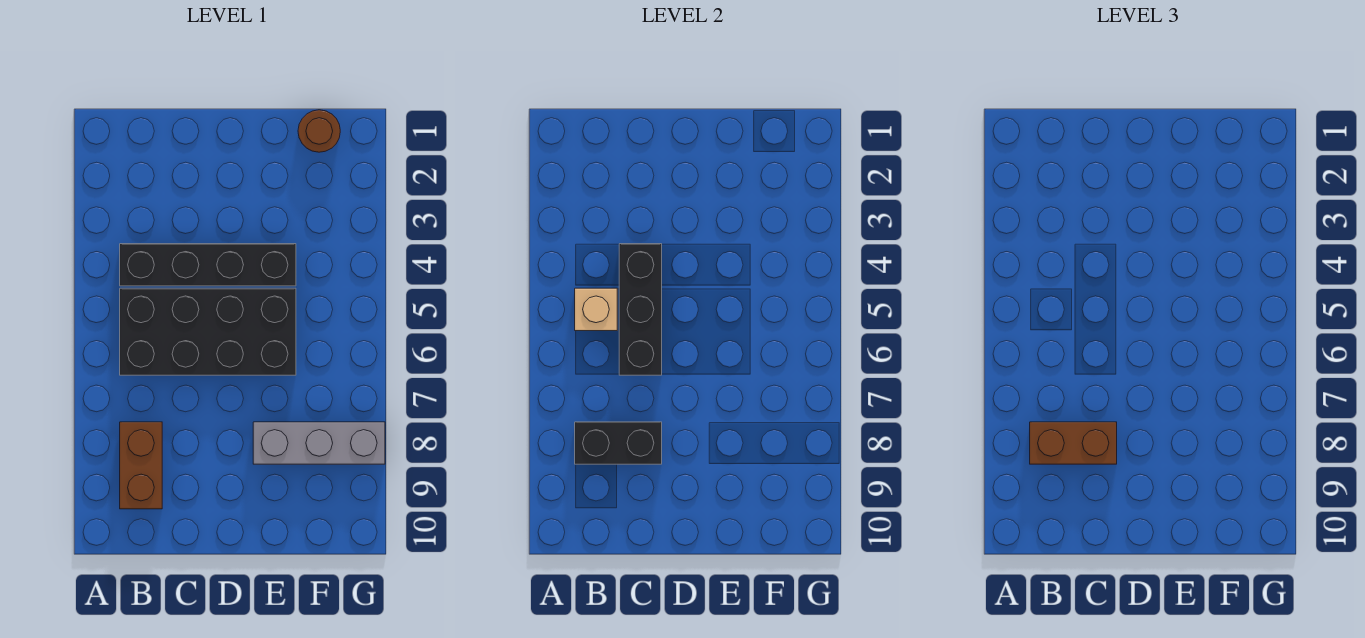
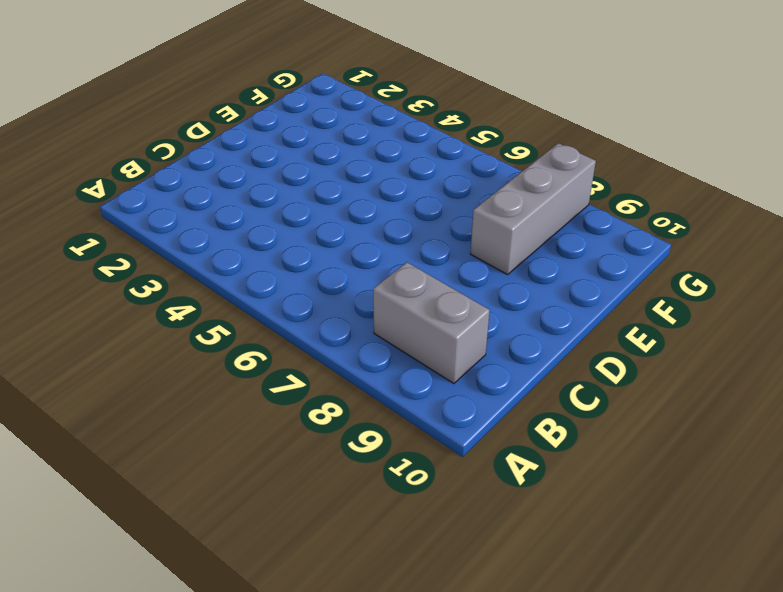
grey 1x2 brick [373,262,490,384] -> brown 1x2 brick [120,422,162,509]
none -> black 1x4 brick [120,244,296,286]
none -> black 2x4 brick [120,288,296,375]

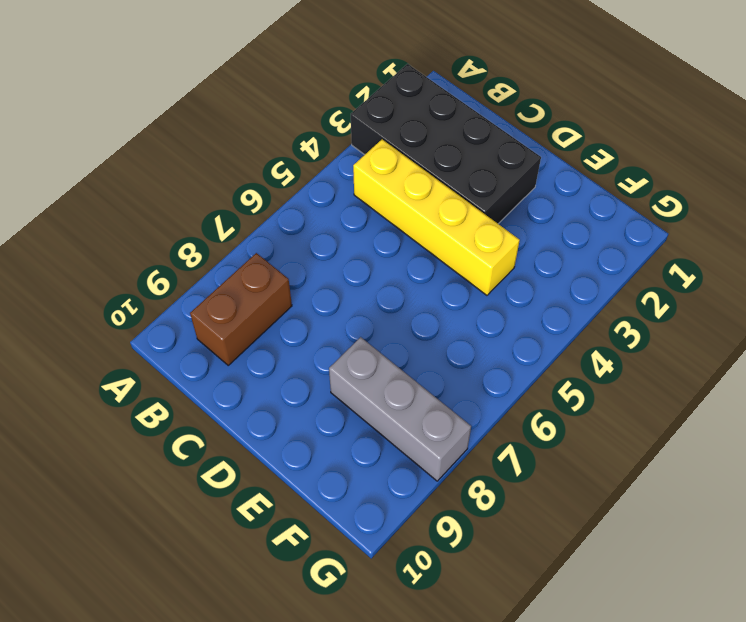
black 2x4 brick [351,64,541,224] -> black 2x4 brick moved to [120,288,296,375]
yellow 1x4 brick [353,139,520,295] -> black 1x4 brick [120,244,296,286]
none -> brown 1x1 round brick [298,110,340,152]
none -> tan 1x1 brick [575,288,617,331]

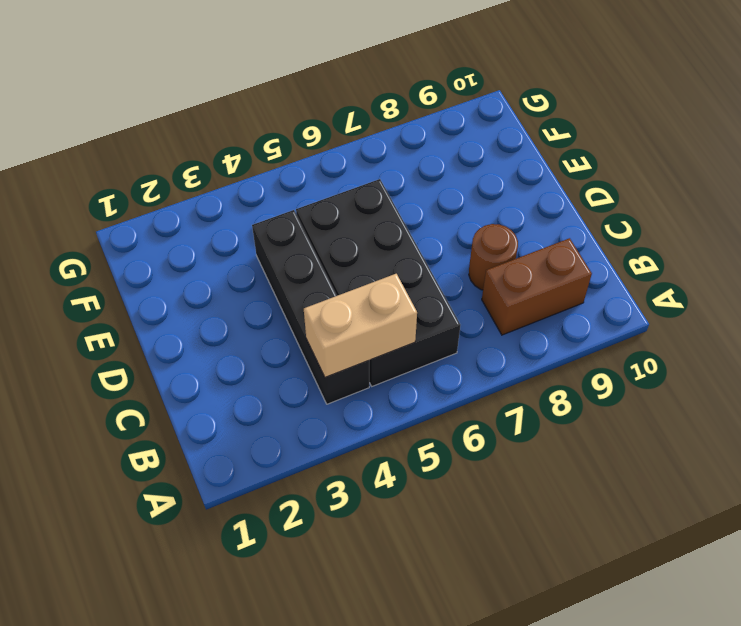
tan 1x2 brick [304,274,417,377] -> tan 1x1 brick [575,288,617,331]
brown 1x1 round brick [469,224,518,290] -> brown 1x1 round brick moved to [298,110,340,152]
none -> grey 1x3 brick [253,422,385,464]
none -> black 1x2 brick [575,422,662,464]

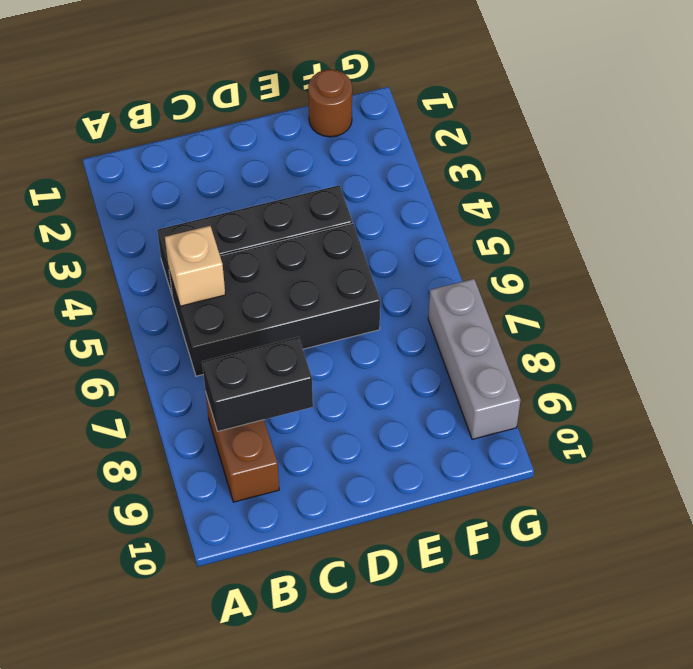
grey 1x3 brick [428,279,521,439] -> grey 1x3 brick turned to [253,422,385,464]
none -> black 1x3 brick [619,244,662,375]
none -> brown 1x2 brick [1030,422,1117,464]

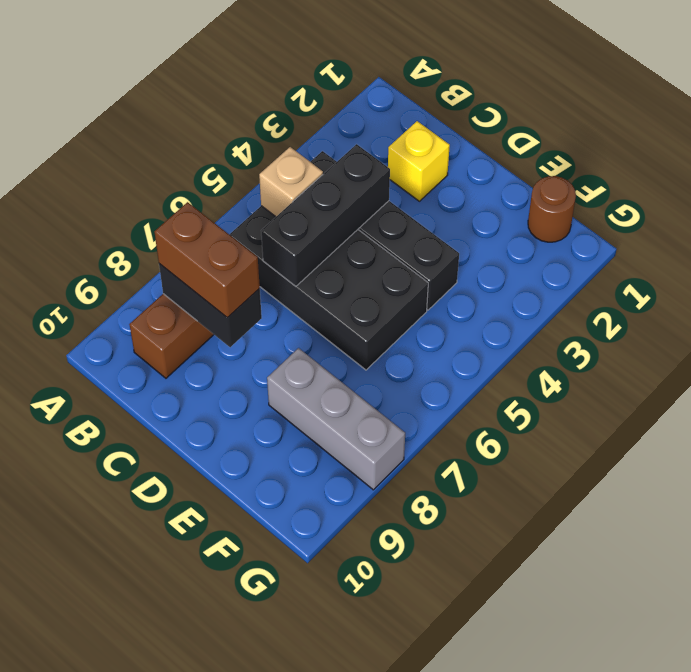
yellow 1x1 brick [388,121,450,201] -> none

